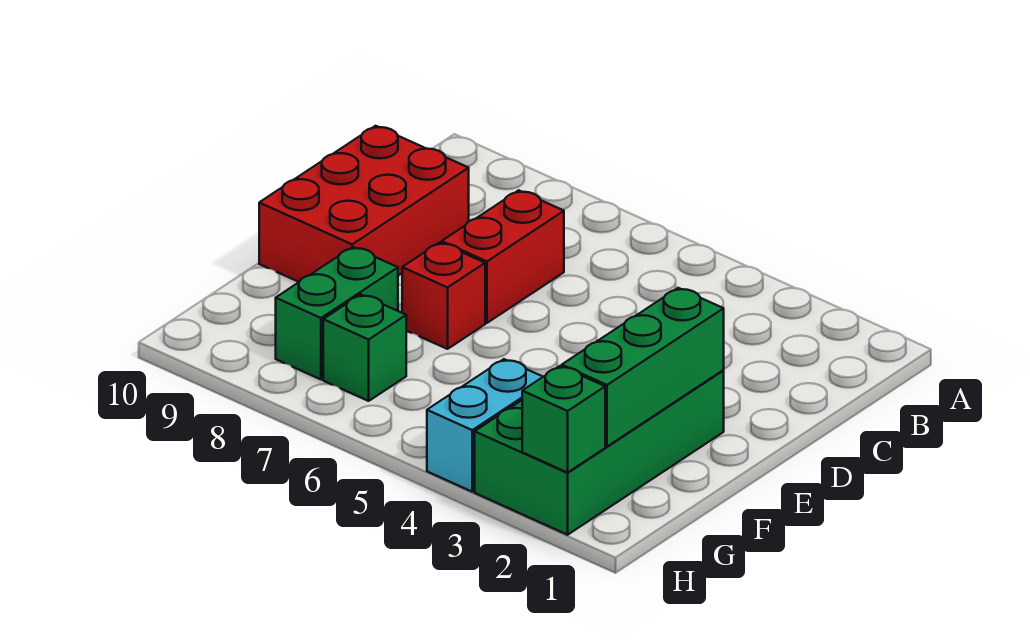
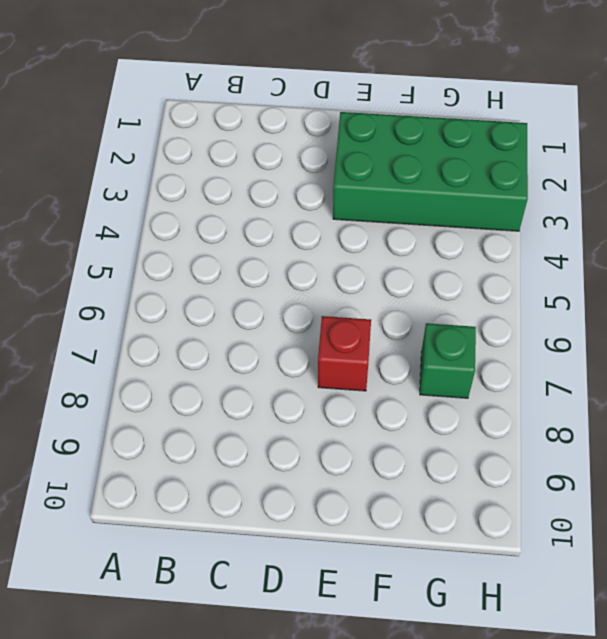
none -> red 1x2 brick [442,190,564,323]
none -> red 2x3 brick [259,126,469,282]

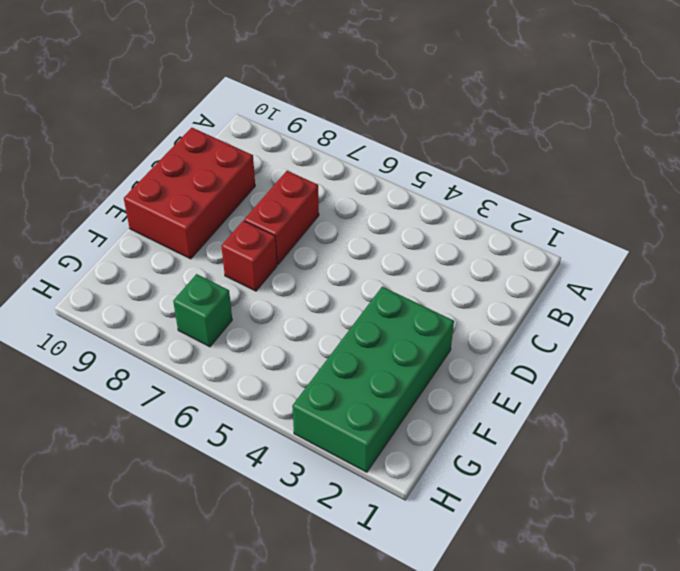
none -> green 1x2 brick [276,247,398,379]
none -> cyan 1x2 brick [427,359,543,492]

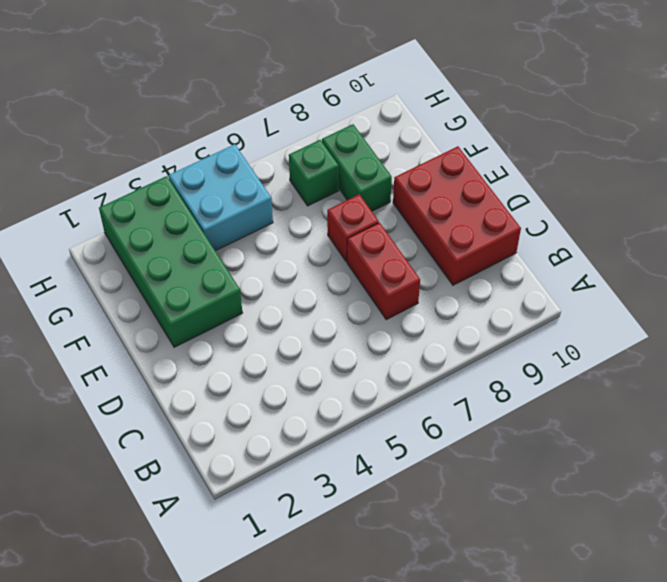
cyan 2x2 brick [169,144,273,251] -> cyan 1x2 brick [427,359,543,492]
none -> green 1x3 brick [562,288,724,446]
none -> green 1x1 brick [522,366,605,473]

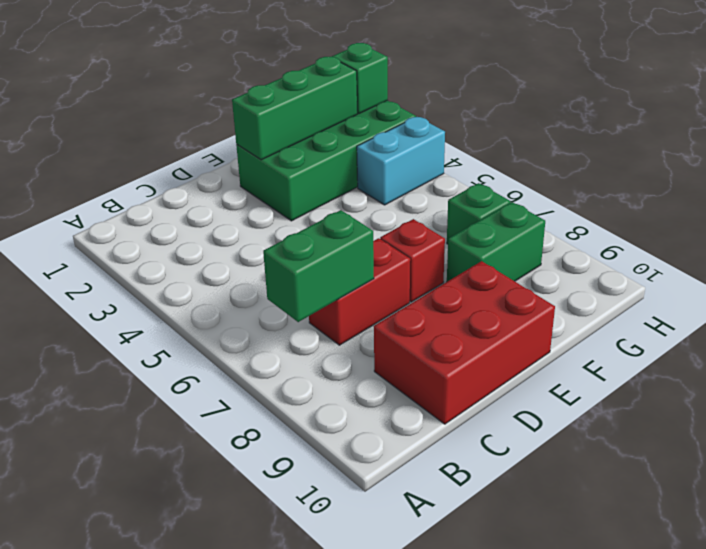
green 1x2 brick [263,210,374,322] -> none

